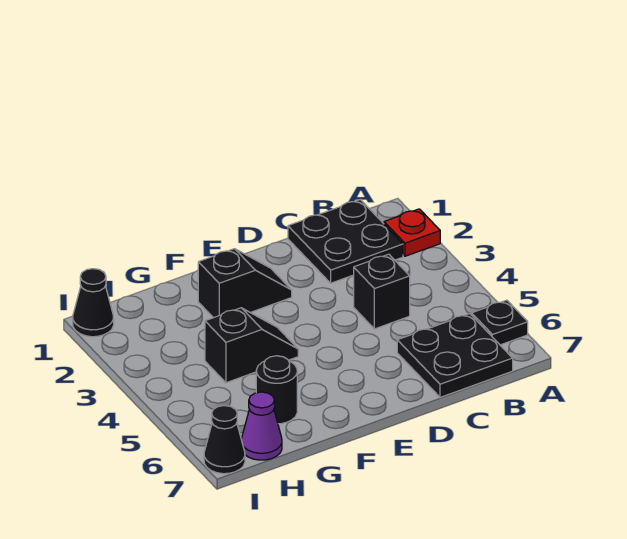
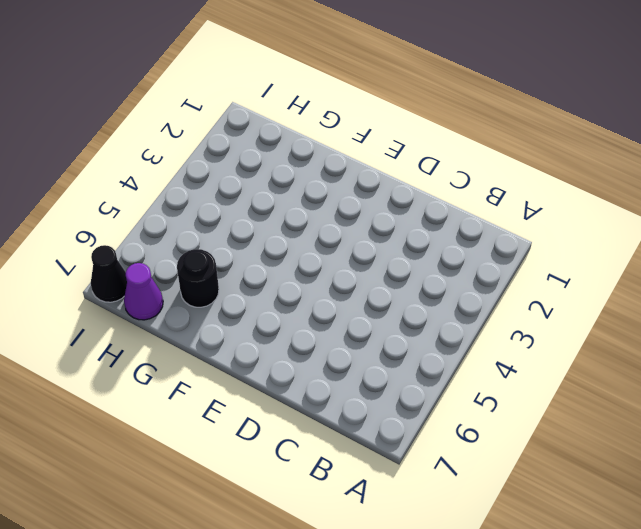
none -> red 1x1 plate [384,209,440,256]
none -> black 1x1 plate [472,300,528,345]

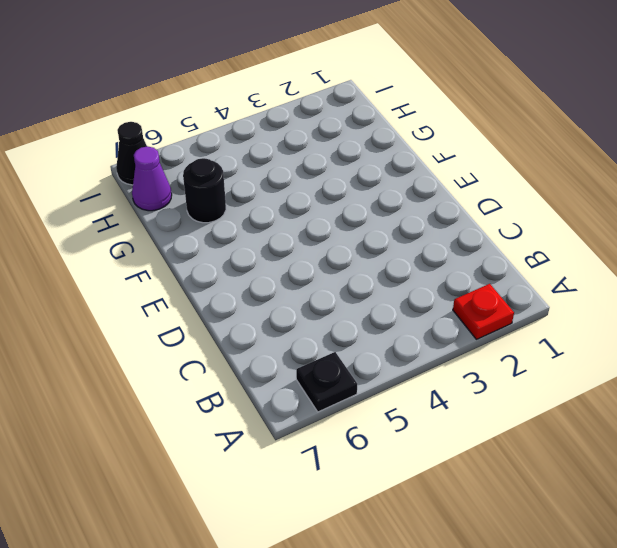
none -> black 2x2 plate [288,200,403,283]
none -> black 2x2 plate [397,314,513,397]

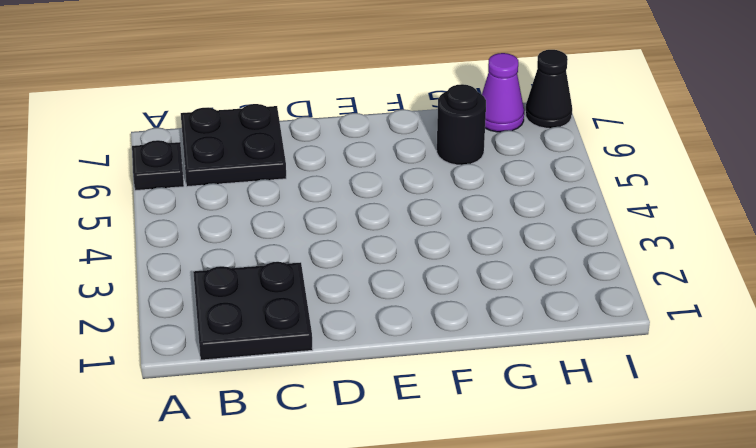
none -> red 1x1 plate [384,209,440,256]
none -> black 1x1 brick [354,254,410,329]

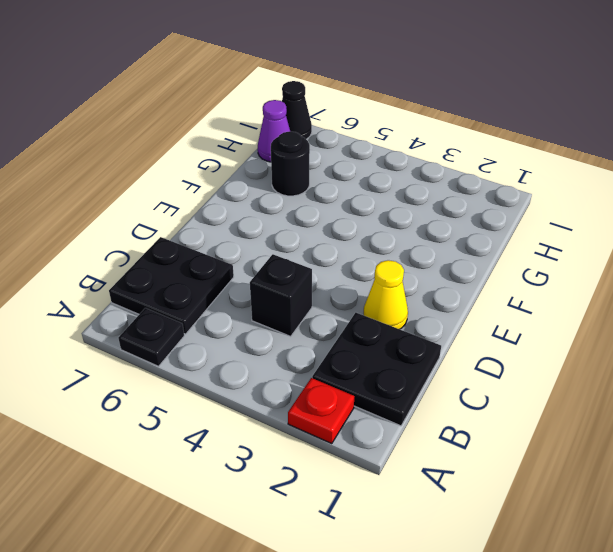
yellow 1x1 cone [364,260,408,329] -> none
none -> black 1x2 slope [198,249,292,318]
none -> black 1x2 slope [205,308,298,383]

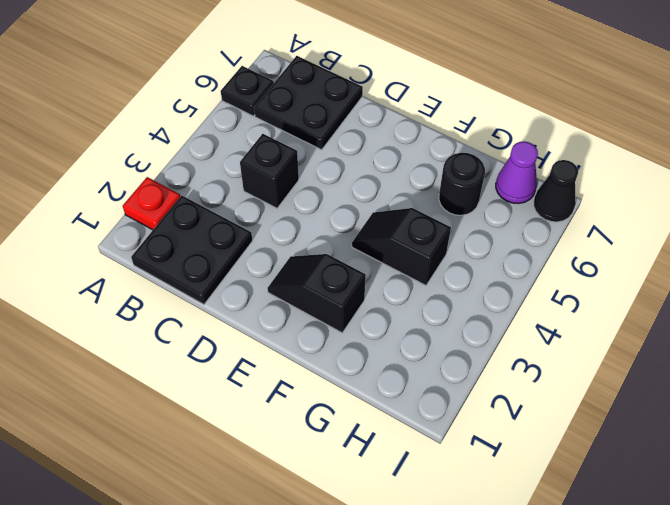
none -> black 1x1 cone [73,269,114,337]

